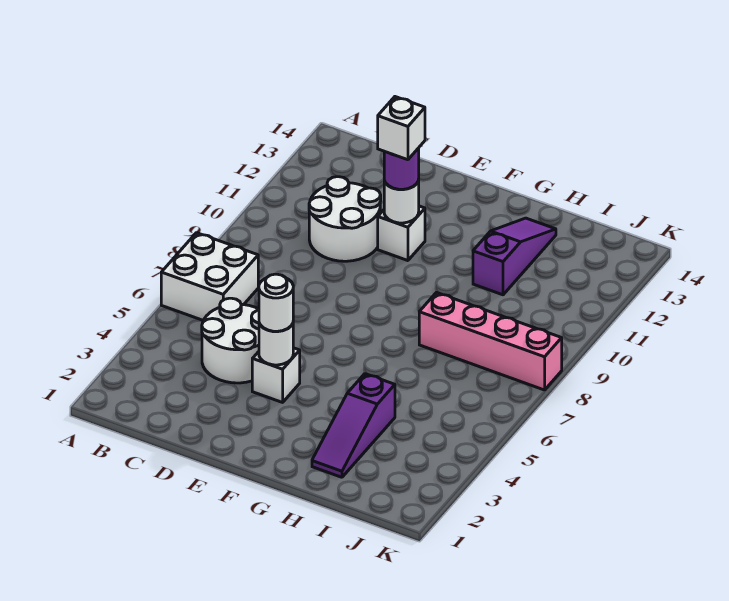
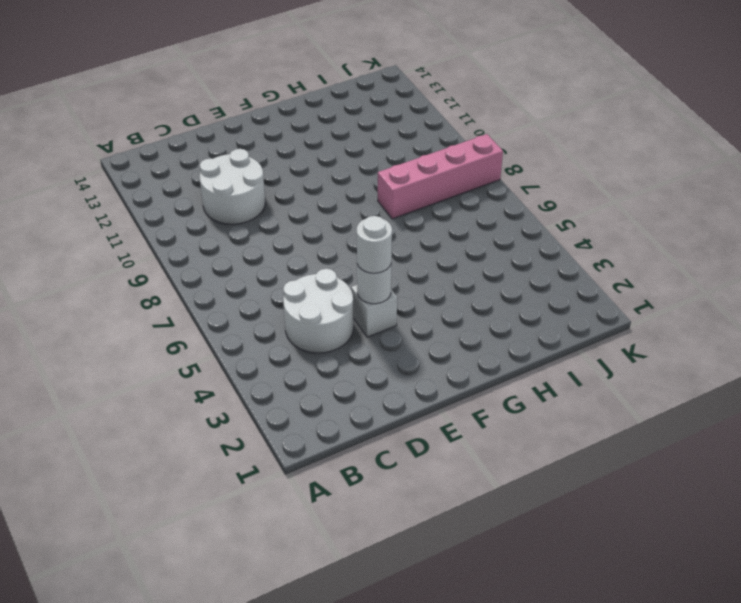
none -> white 2x2 brick [161,233,258,321]
none -> white 1x1 brick [378,206,425,261]
none -> purple 1x3 slope [312,374,395,477]

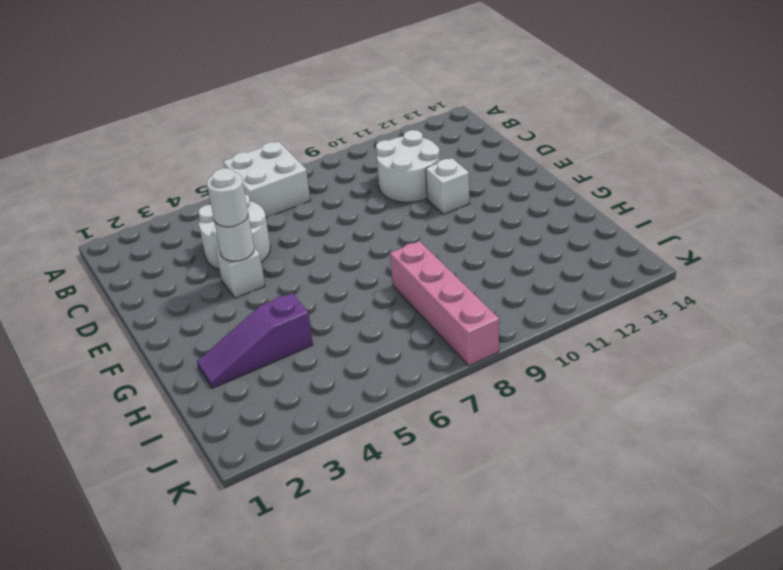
none -> purple 1x3 slope [473,218,556,295]
none -> white 1x1 round brick [384,180,419,223]
none -> purple 1x1 round brick [384,148,419,189]

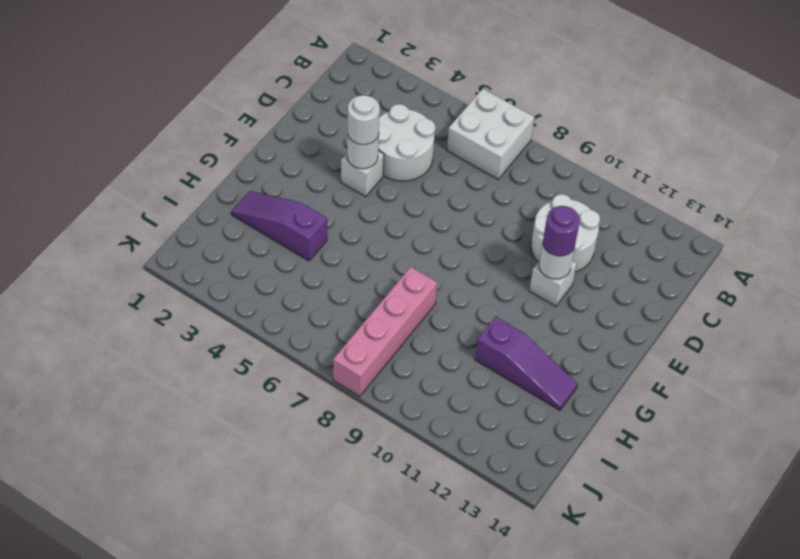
none -> white 1x1 brick [378,97,425,160]

